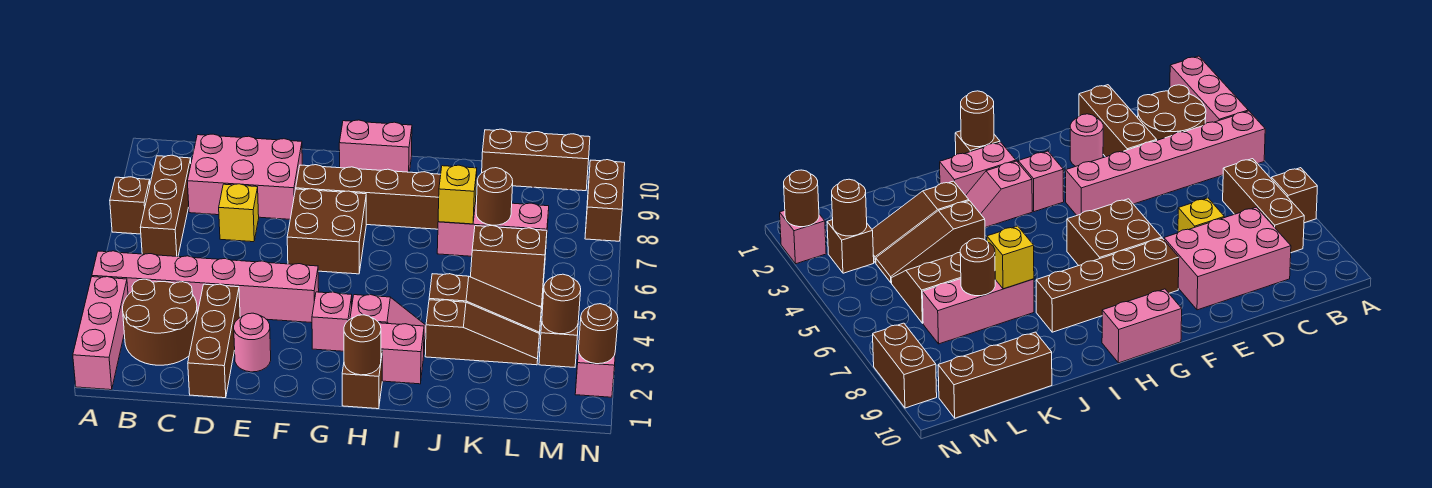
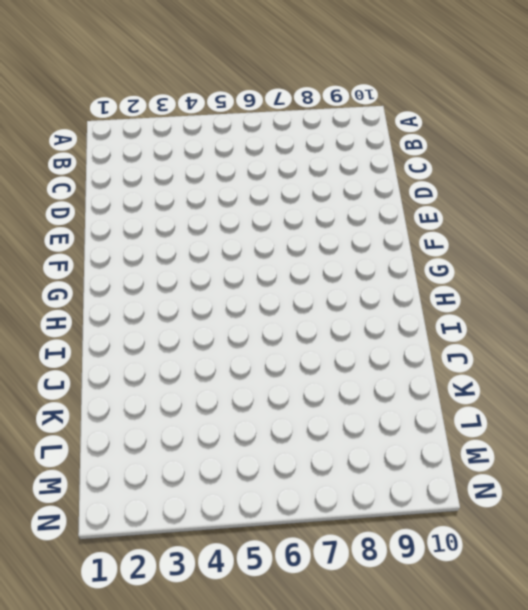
none -> pink 1x3 brick [73,277,128,390]
none -> pink 1x6 brick [92,251,319,323]
none -> brown 1x1 brick [110,177,150,234]

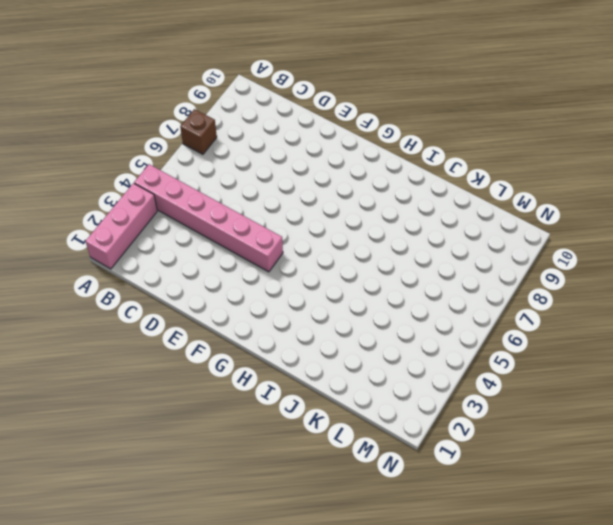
none -> brown 2x2 round brick [123,279,197,365]
none -> brown 1x3 brick [140,155,191,257]
none -> pink 2x3 brick [187,134,302,219]

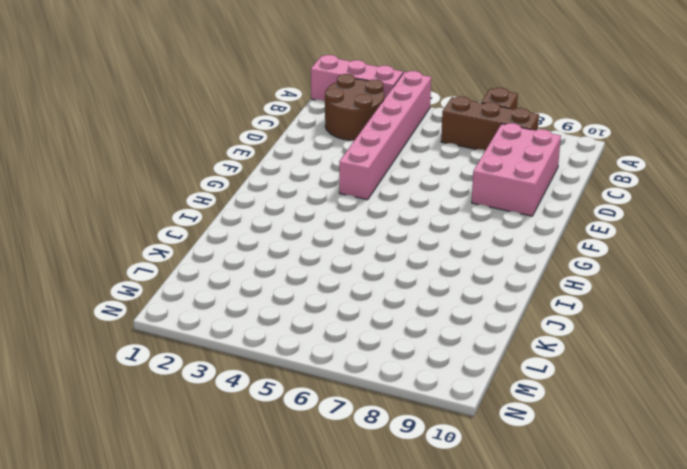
none -> brown 1x3 brick [188,284,240,398]
none -> yellow 1x1 brick [219,184,259,242]
none -> pink 1x1 round brick [234,313,271,372]

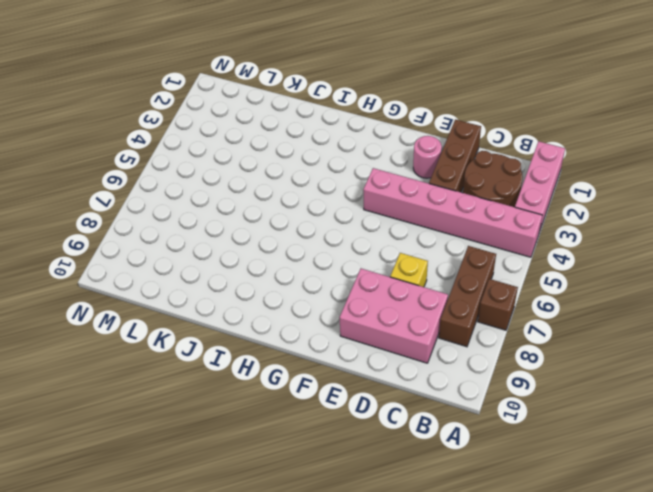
none -> brown 2x2 brick [287,189,366,274]
none -> brown 1x4 brick [296,165,441,229]
none -> pink 1x1 brick [312,292,352,351]

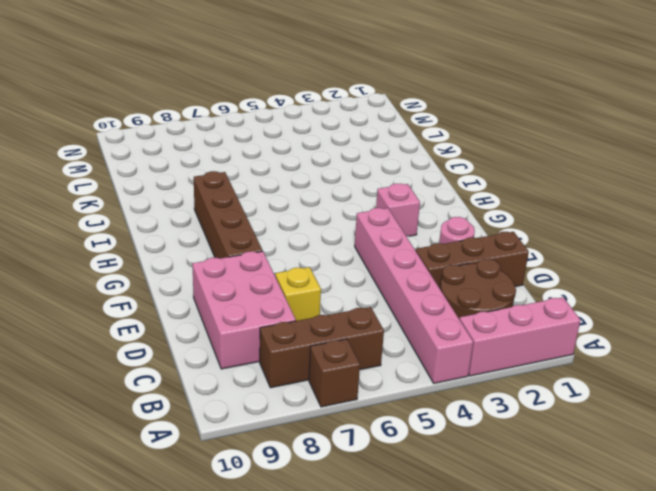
none -> brown 2x2 brick [287,189,366,274]
none -> pink 1x2 brick [339,120,412,172]
none -> brown 1x1 brick [342,350,382,409]

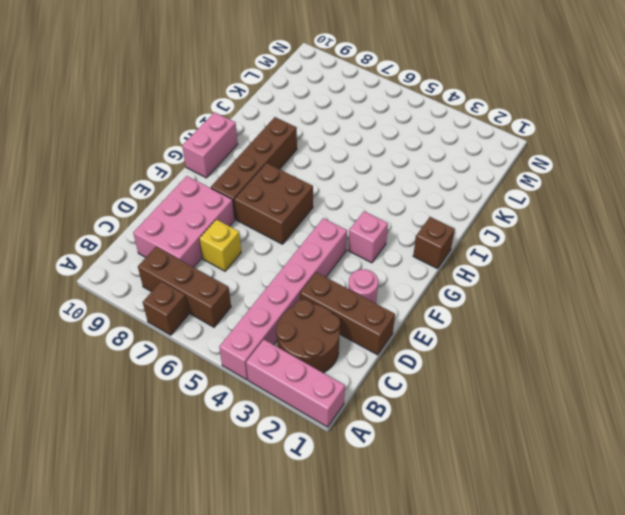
none -> pink 1x2 brick [379,323,424,384]
none -> pink 1x2 slope [350,295,426,349]
none -> brown 1x3 slope [425,300,539,365]

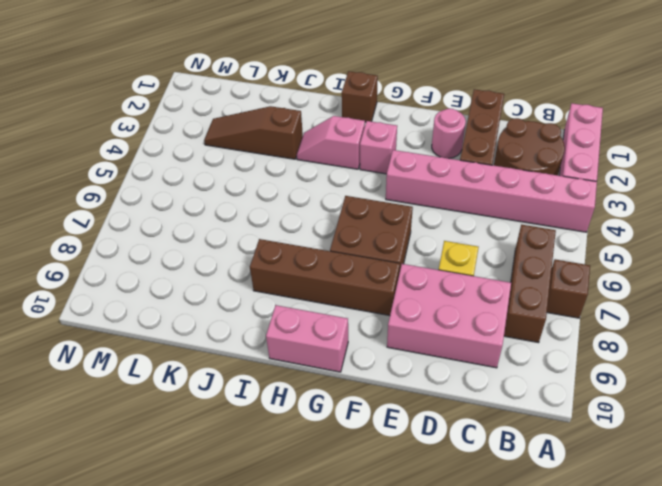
none -> pink 1x2 brick [379,323,424,384]
none -> brown 1x3 slope [429,274,541,335]
none -> pink 1x3 brick [437,201,549,256]

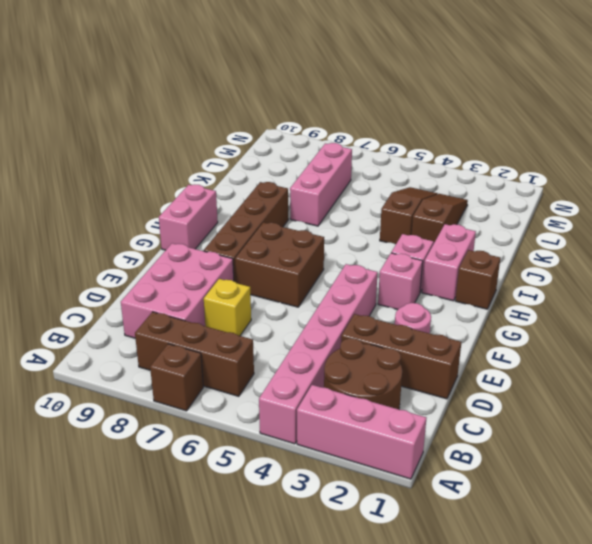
none -> brown 2x2 slope [471,225,547,309]
none -> brown 1x3 brick [482,129,590,191]
none -> brown 1x1 brick [539,324,578,367]

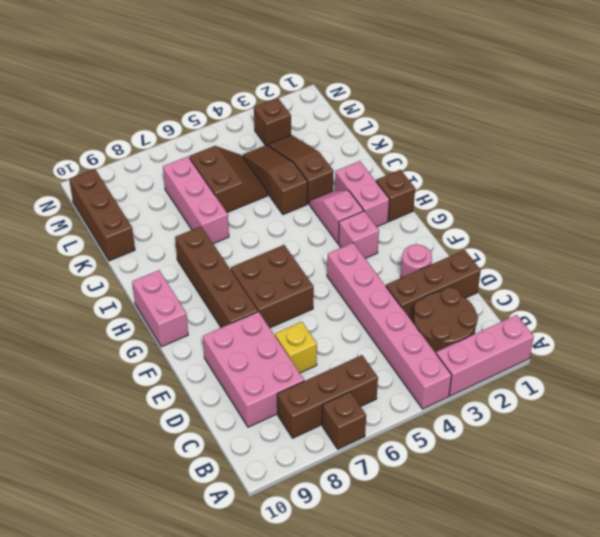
none -> pink 1x1 brick [575,348,615,397]
none -> brown 1x2 brick [585,160,625,241]
none -> brown 1x1 round brick [344,315,381,375]

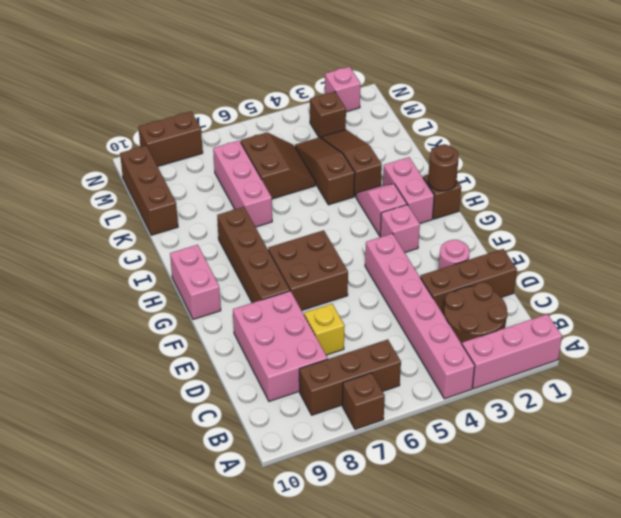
none -> yellow 1x1 brick [438,165,477,224]
none -> brown 1x1 round brick [476,168,513,225]
none -> brown 1x1 round brick [542,274,581,334]

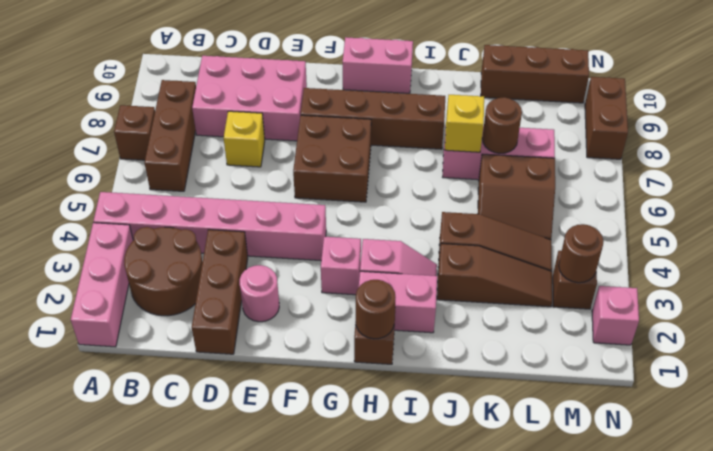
none -> brown 1x1 round brick [578,304,618,364]

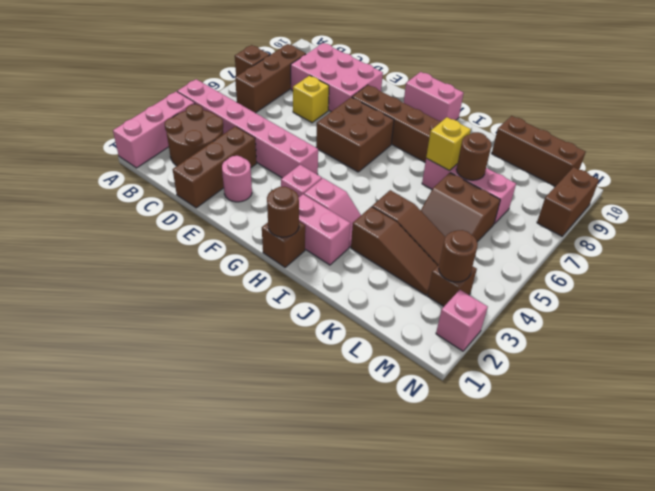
none -> brown 1x1 round brick [578,304,618,364]

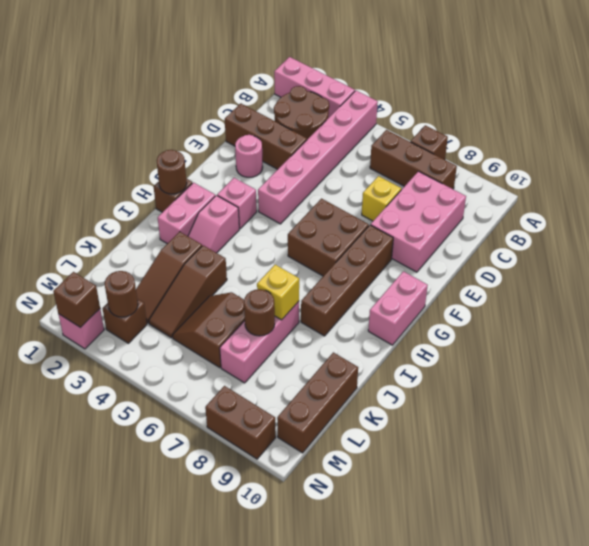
brown 1x1 brick [53,272,100,328] -> brown 1x1 round brick [578,304,618,364]

